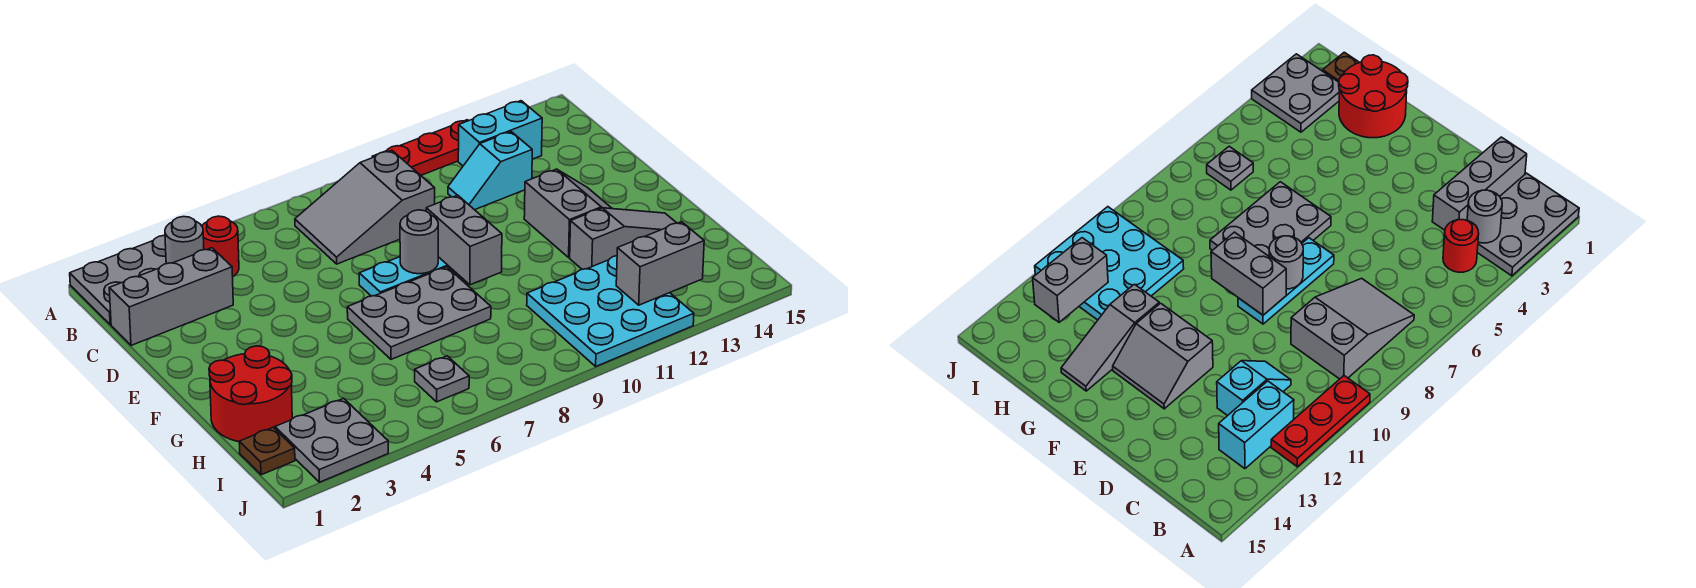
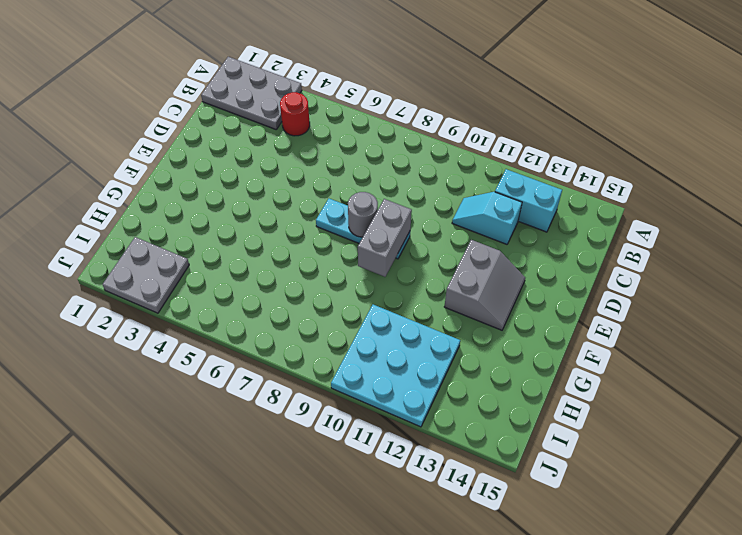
none -> red 1x3 plate [372,120,468,175]
none -> grey 2x3 slope [295,150,435,264]
none -> grey 1x3 brick [109,248,233,345]

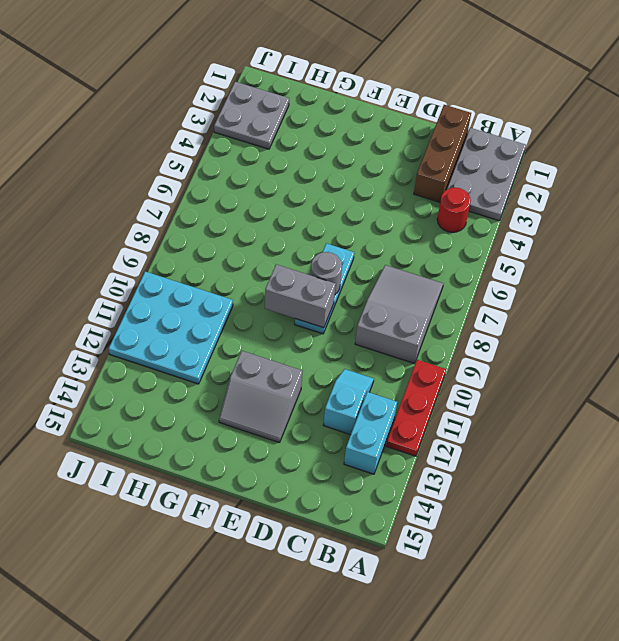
brown 1x3 brick [414,105,471,202] -> grey 1x3 brick [109,248,233,345]
none -> grey 2x3 plate [347,267,491,359]
none -> red 2x2 round brick [209,346,292,442]
none -> grey 1x3 slope [570,208,676,269]

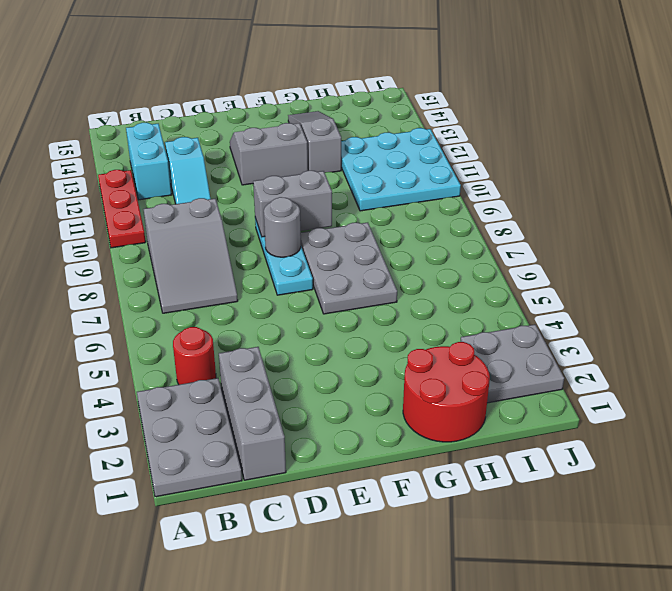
none -> brown 1x1 plate [239,427,295,475]
none -> grey 1x1 plate [415,356,469,402]
none -> grey 1x1 round brick [165,217,204,264]

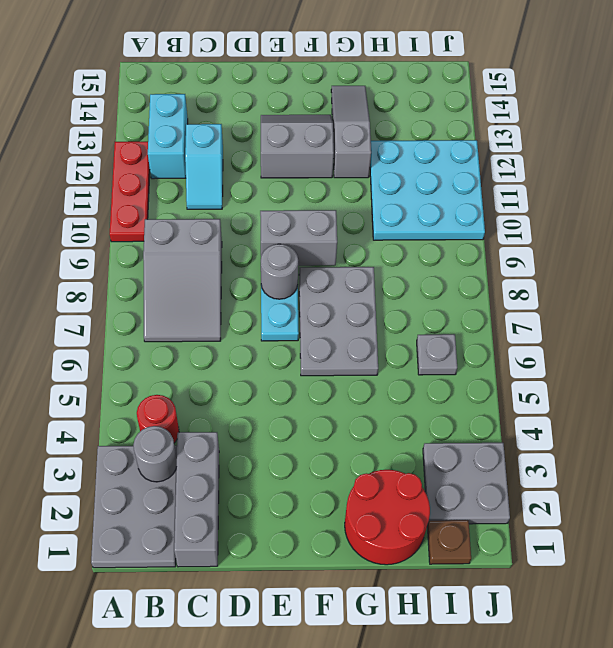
none -> grey 1x2 brick [616,222,704,305]

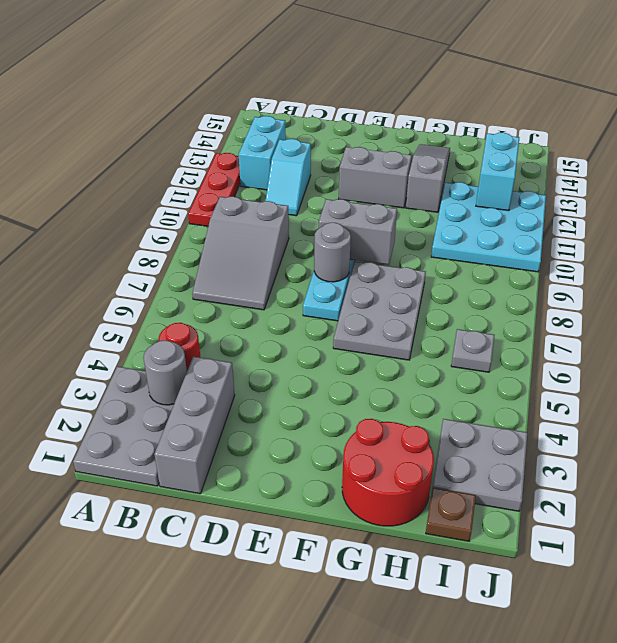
cyan 1x2 brick [476,133,519,211] -> grey 1x2 brick [616,222,704,305]

